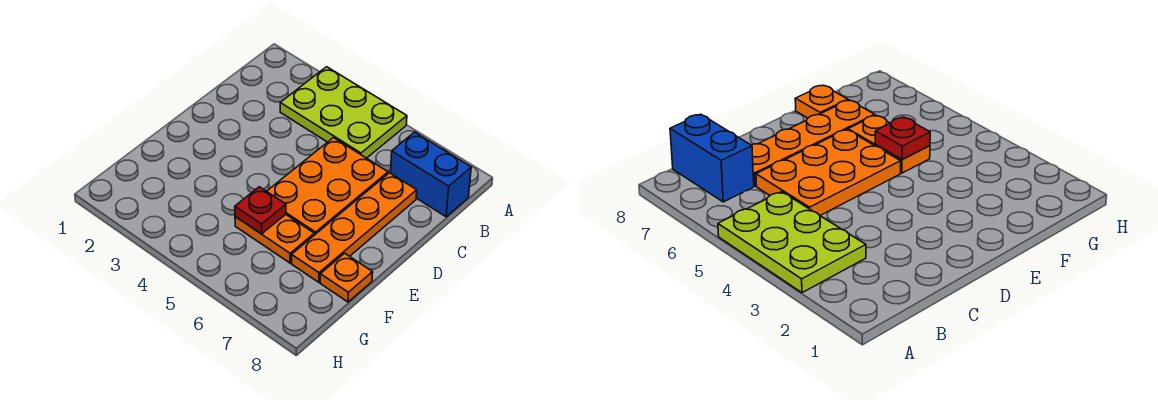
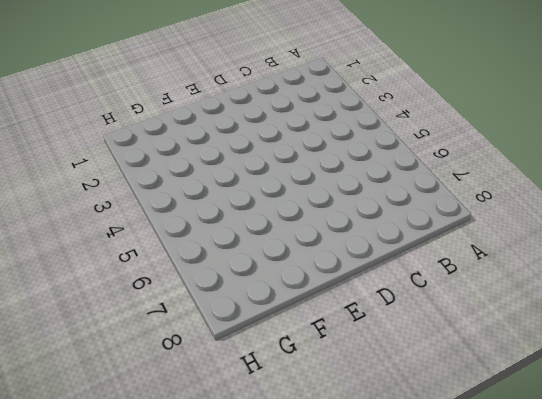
none -> lime 2x3 plate [280,67,407,158]
none -> blue 1x2 brick [391,132,471,217]

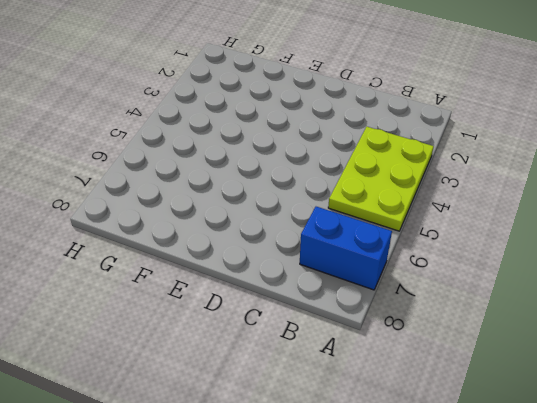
blue 1x2 brick [300,207,392,290] -> blue 1x2 brick turned to [391,132,471,217]
none -> orange 2x3 plate [267,138,388,235]
none -> orange 1x4 plate [292,173,417,282]

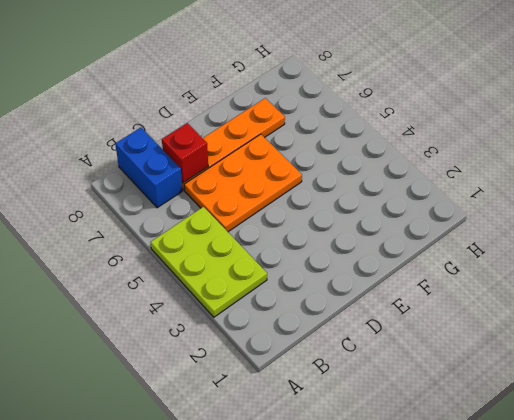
red 1x1 brick [162,123,208,183] -> none
none -> orange 1x2 plate [235,215,314,263]
none -> orange 1x1 plate [320,253,373,302]

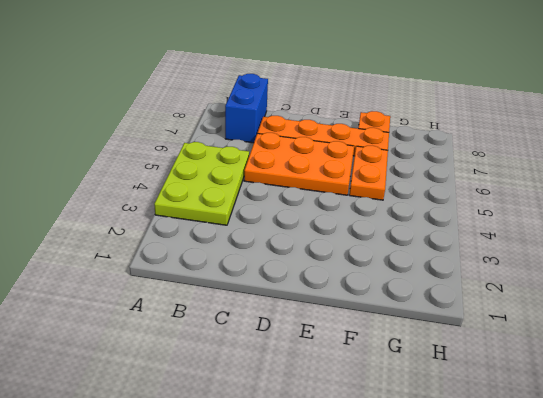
none -> red 1x1 plate [235,187,286,234]

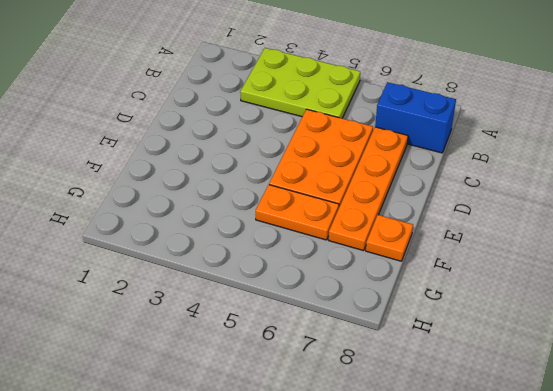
none -> red 1x1 plate [235,187,286,234]

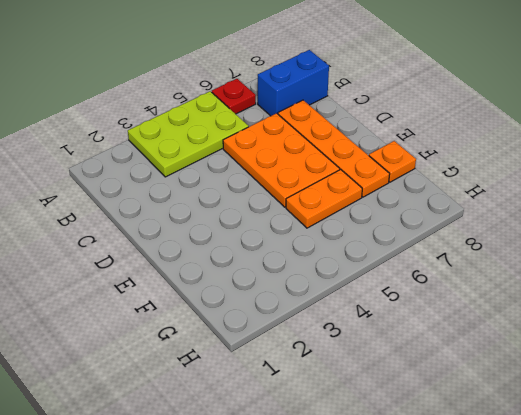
red 1x1 plate [212,79,256,114] -> red 1x1 plate moved to [235,187,286,234]

